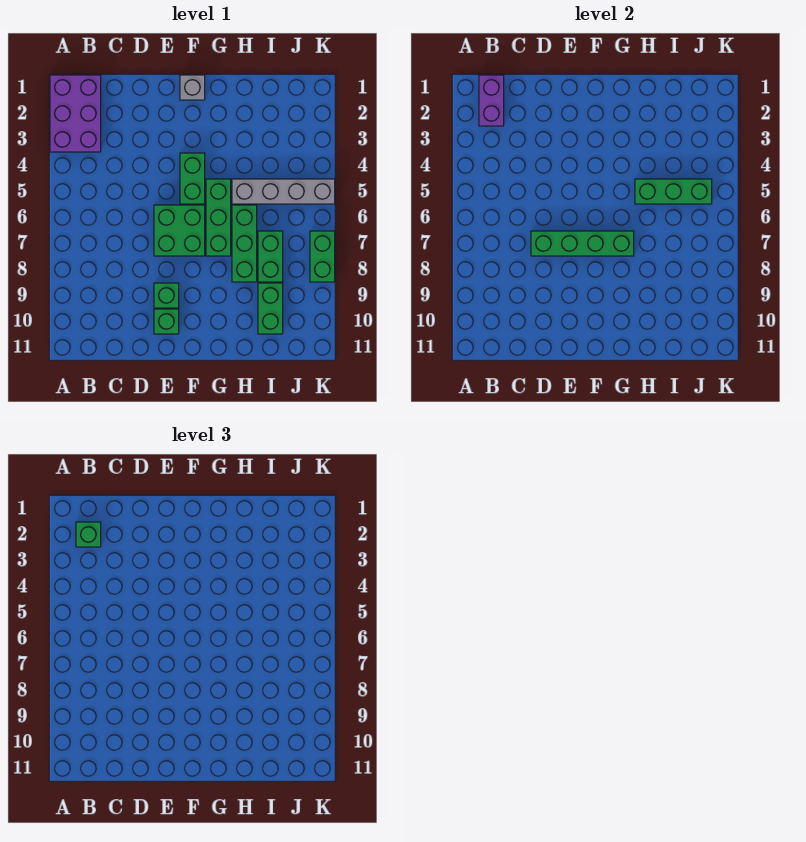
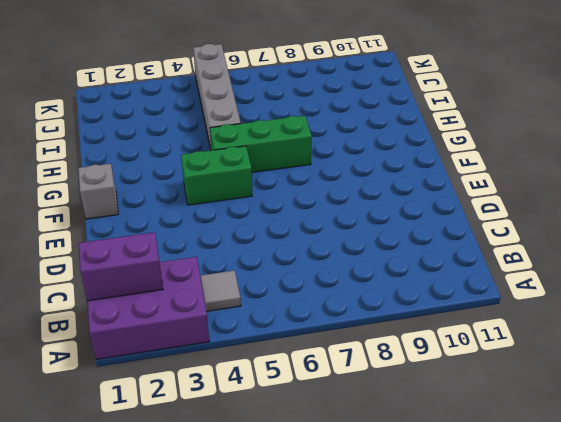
grey 1x1 tile [201,270,241,311] -> none
none -> green 2x2 brick [154,205,205,256]
none -> green 1x1 brick [154,283,179,308]
none -> green 1x1 brick [154,309,179,334]

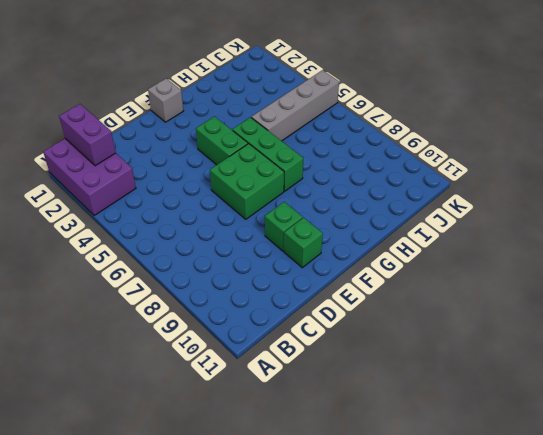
none -> green 1x3 brick [232,205,257,282]
none -> green 1x2 brick [258,231,283,282]
none -> green 1x2 brick [258,283,283,334]

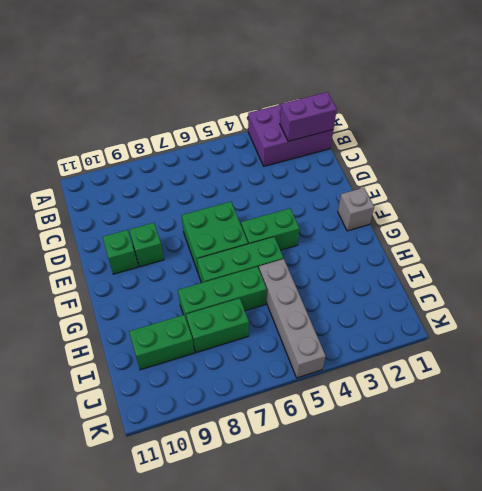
none -> green 1x2 brick [310,231,335,282]
none -> green 1x4 brick [531,231,634,256]
none -> green 1x3 brick [635,179,712,204]

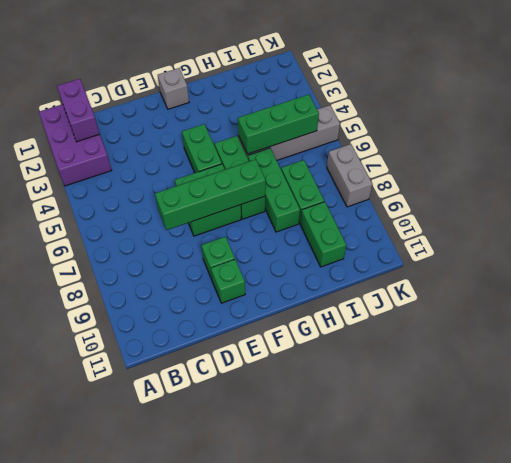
grey 1x2 brick [327,144,372,207] -> green 1x2 brick [310,231,335,282]
none -> green 1x1 brick [76,522,101,547]

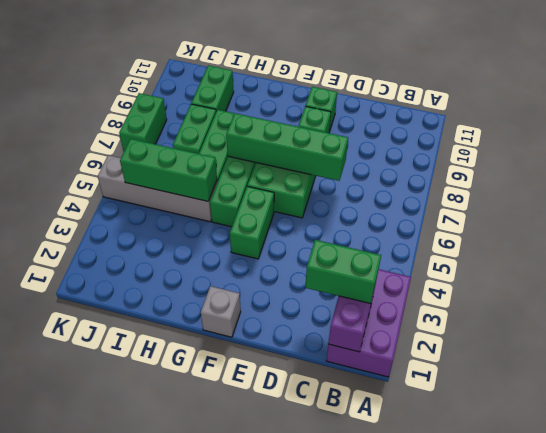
green 1x2 brick [305,240,381,304] -> green 1x1 brick [76,522,101,547]

